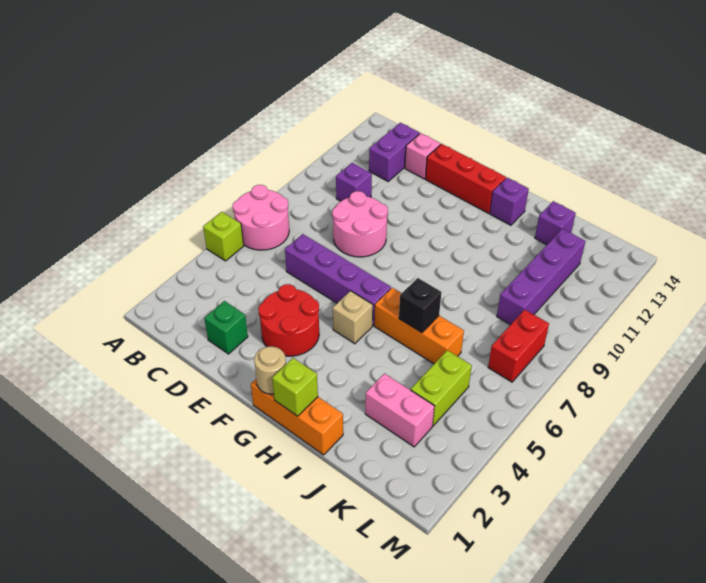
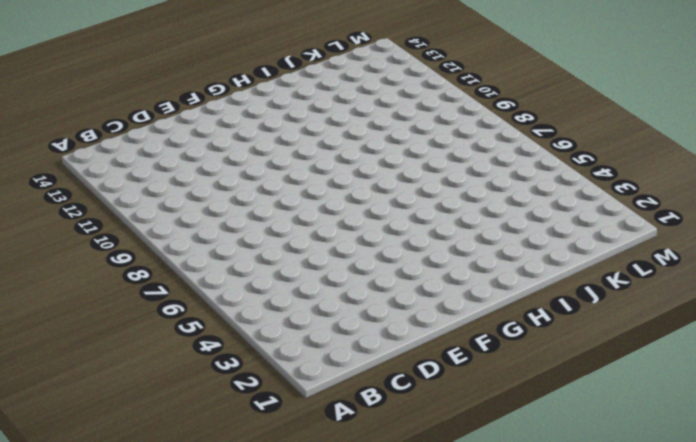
none -> lime 1x1 brick [203,212,244,261]
none -> pink 2x2 round brick [233,185,289,250]
none -> purple 1x1 brick [336,163,372,201]

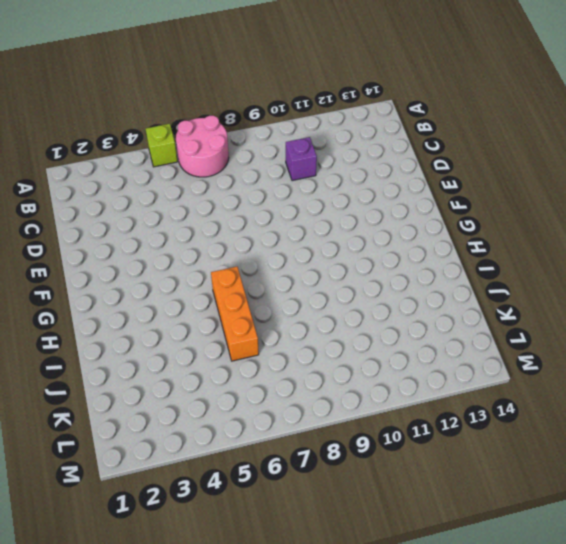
none -> purple 1x2 brick [369,123,420,181]
none -> green 1x1 brick [204,301,248,354]
none -> purple 1x4 brick [285,234,391,326]

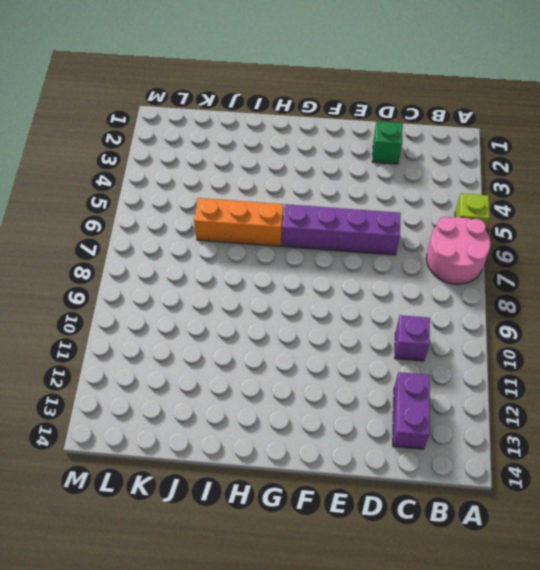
none -> pink 2x2 round brick [332,191,388,257]
none -> pink 1x1 brick [405,133,441,179]
none -> red 2x2 round brick [258,284,319,356]

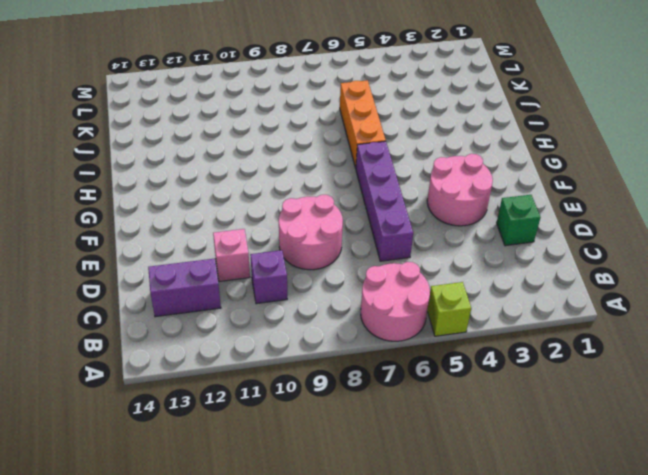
pink 1x1 brick [213,229,250,282] -> pink 1x1 brick moved to [405,133,441,179]
pink 2x2 round brick [427,154,493,226] -> red 2x2 round brick [258,284,319,356]
none -> red 1x3 brick [425,144,506,213]
none -> orange 1x3 brick [251,379,343,455]
none -> tan 1x1 brick [333,291,373,344]

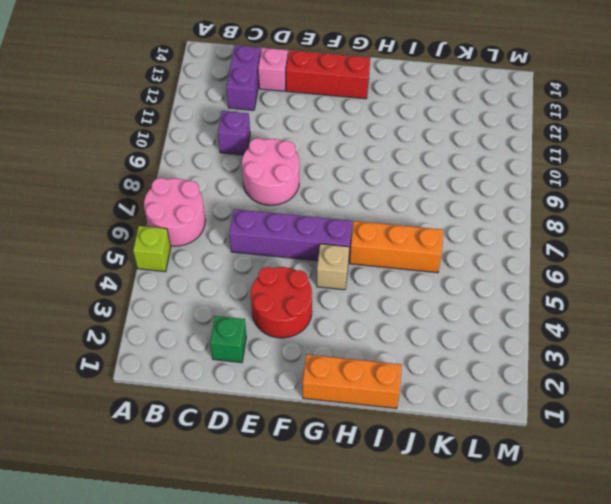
none -> purple 1x1 brick [490,178,529,225]
none -> pink 1x2 brick [365,374,435,447]
none -> purple 1x1 brick [535,201,576,245]

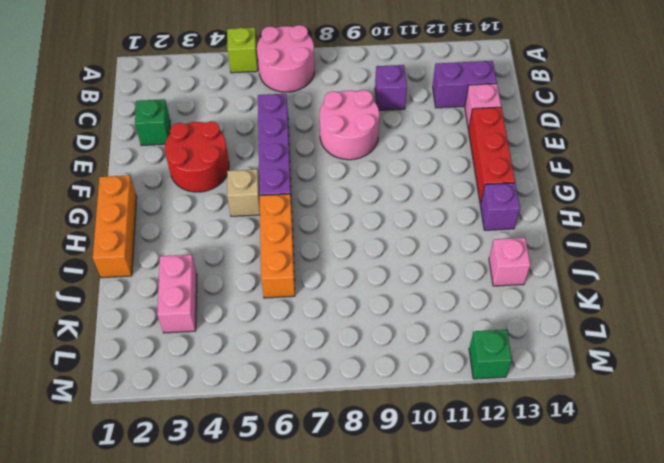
pink 1x1 brick [489,238,530,286] -> purple 1x1 brick [535,201,576,245]
green 1x1 brick [469,330,512,379] -> none
none -> lime 1x2 brick [411,350,472,426]
none -> purple 1x4 brick [497,229,586,325]
none -> red 1x2 brick [488,310,549,382]

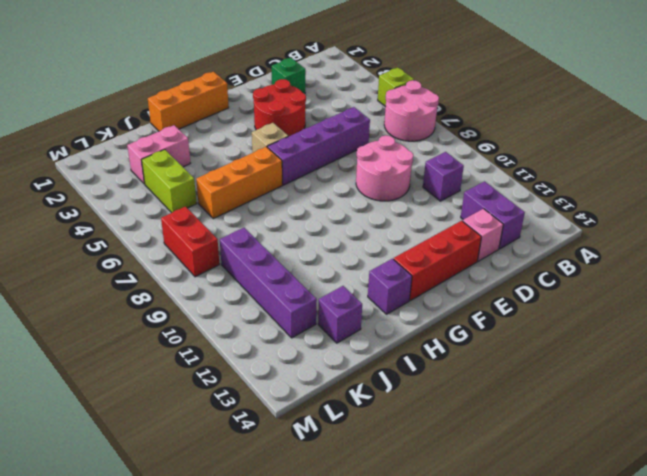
none -> tan 1x1 round brick [254,346,286,394]
none -> lime 1x1 brick [272,358,318,416]
none -> black 1x1 brick [399,278,441,333]

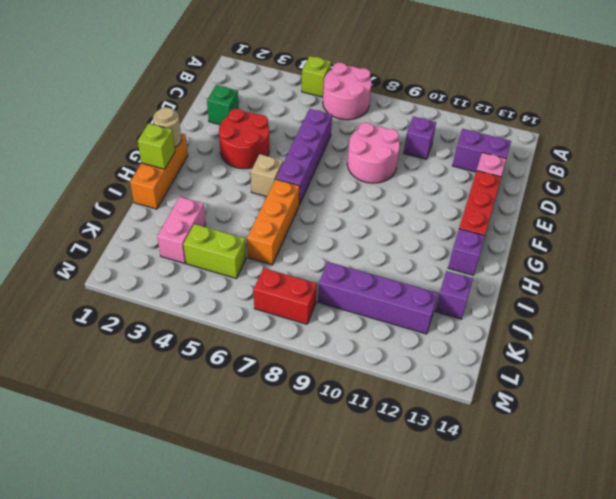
none -> black 1x1 brick [399,278,441,333]

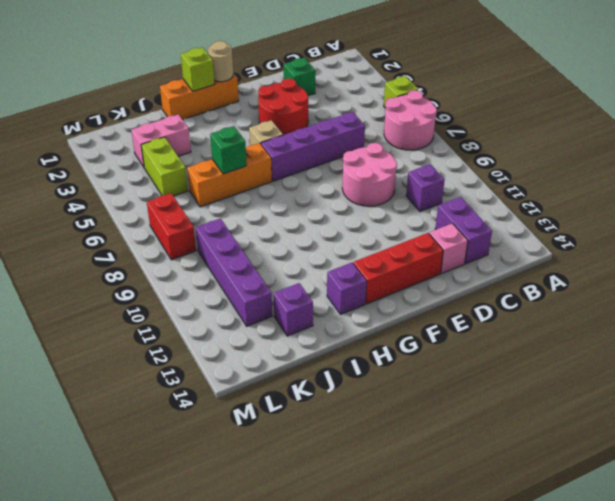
green 1x1 brick [210,126,247,174] -> black 1x1 brick [399,278,441,333]

